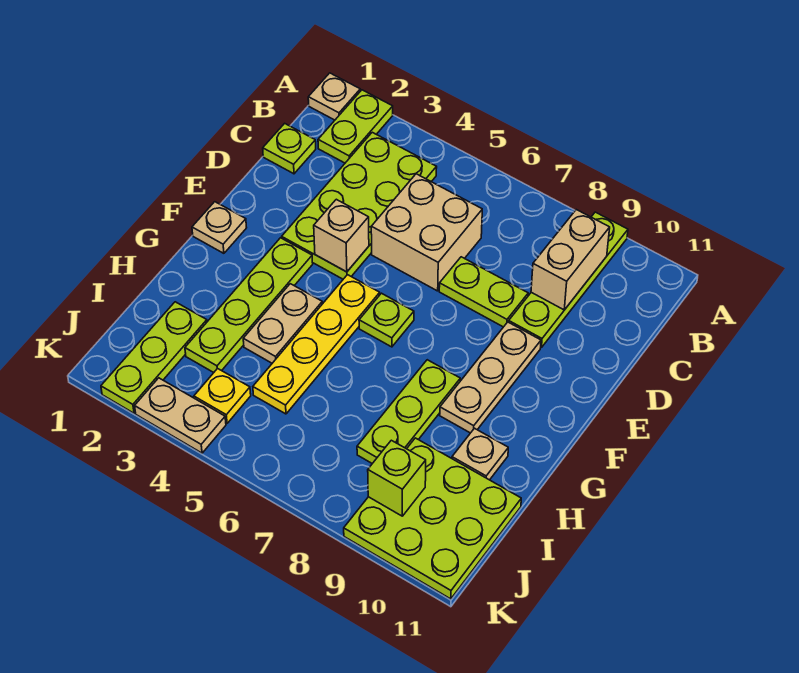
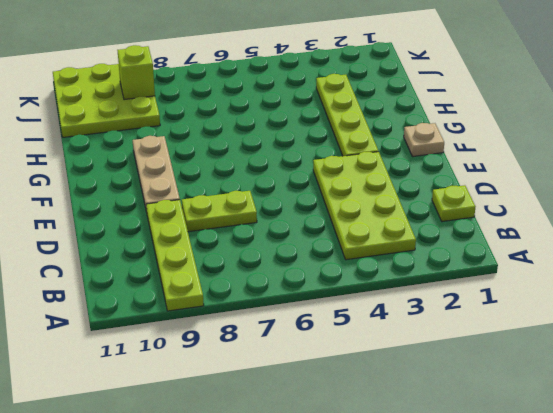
none -> tan 1x1 plate [308,73,360,120]
none -> lime 1x2 plate [318,90,393,163]
none -> tan 2x2 brick [371,174,482,291]

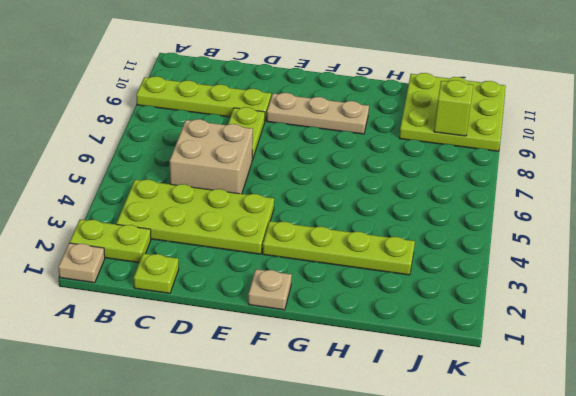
none -> yellow 1x4 plate [253,275,380,414]
none -> lime 1x1 plate [359,293,414,347]
none -> tan 1x2 plate [243,284,322,363]

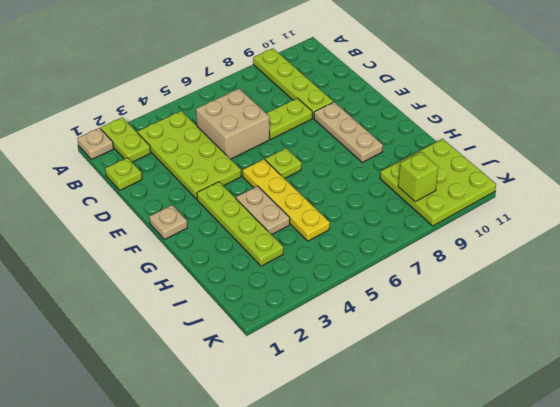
none -> lime 1x3 plate [357,360,460,464]
none -> tan 1x1 plate [452,428,508,480]
none -> lime 1x3 plate [101,302,207,413]

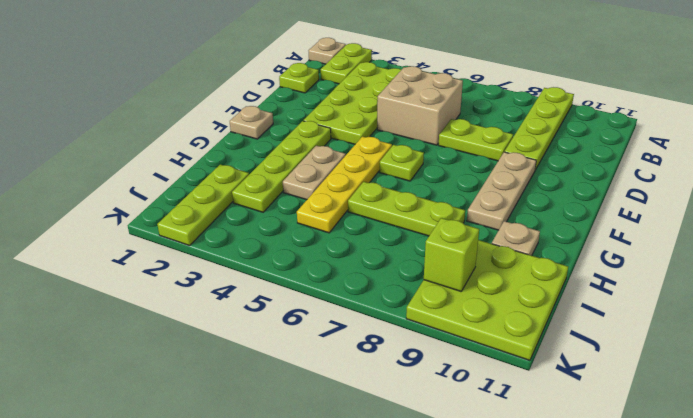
lime 1x3 plate [348,182,465,236] -> lime 1x3 plate turned to [357,360,460,464]
none -> yellow 1x1 plate [194,368,251,423]
none -> tan 1x2 plate [135,378,226,453]
none -> tan 1x2 brick [531,210,610,310]

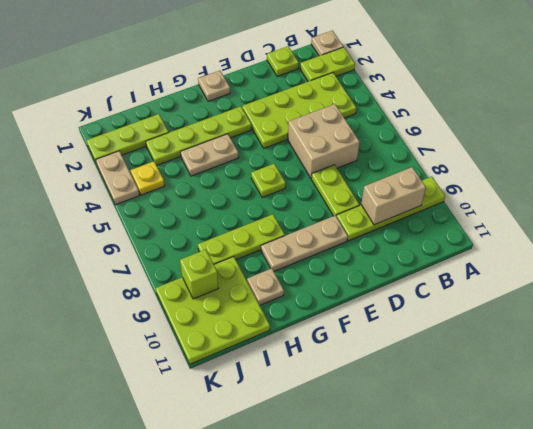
none -> yellow 1x4 plate [253,275,380,414]
none -> tan 1x1 brick [314,199,369,272]

